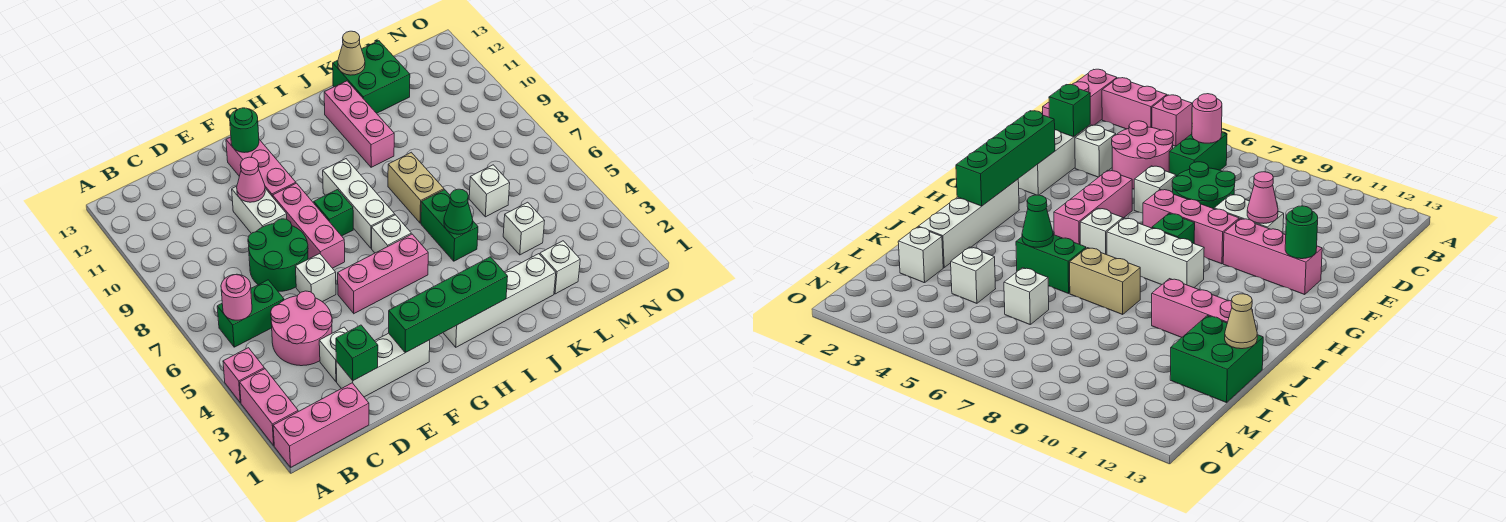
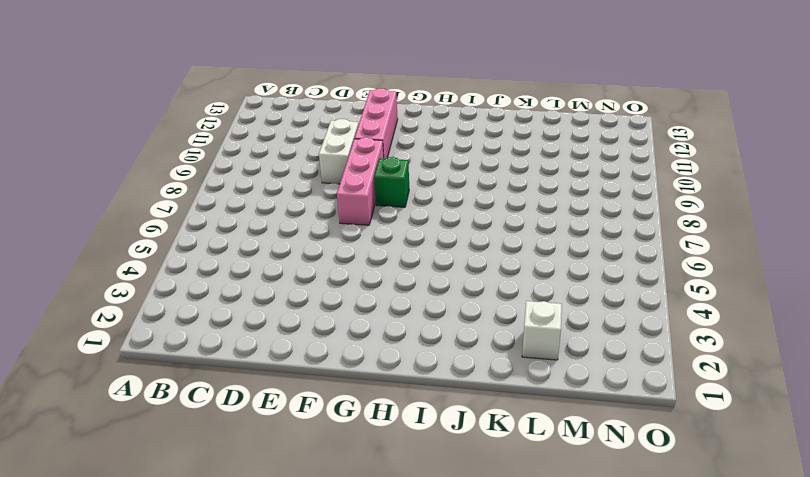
none -> pink 1x3 brick [273,383,369,467]
none -> pink 1x2 brick [240,369,298,445]
none -> pink 1x1 brick [223,348,264,403]
none -> green 1x2 brick [217,280,284,347]

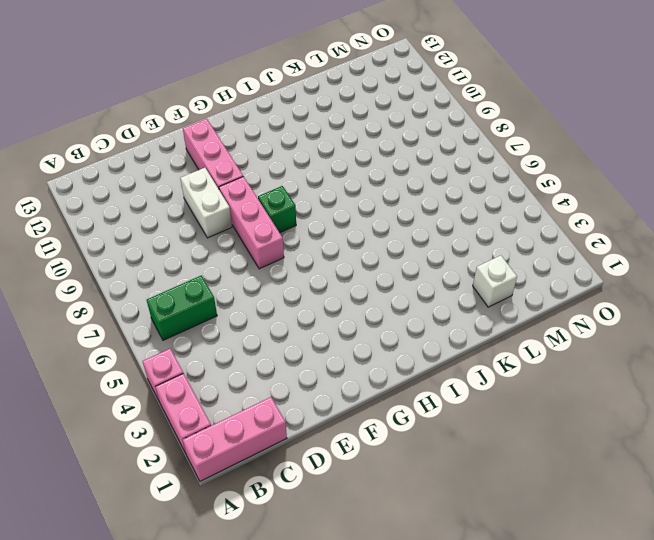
none -> pink 2x2 round brick [271,291,332,366]
none -> white 1x3 brick [336,333,430,397]
none -> white 1x1 brick [319,327,348,382]
none -> green 2x2 round brick [248,219,308,291]

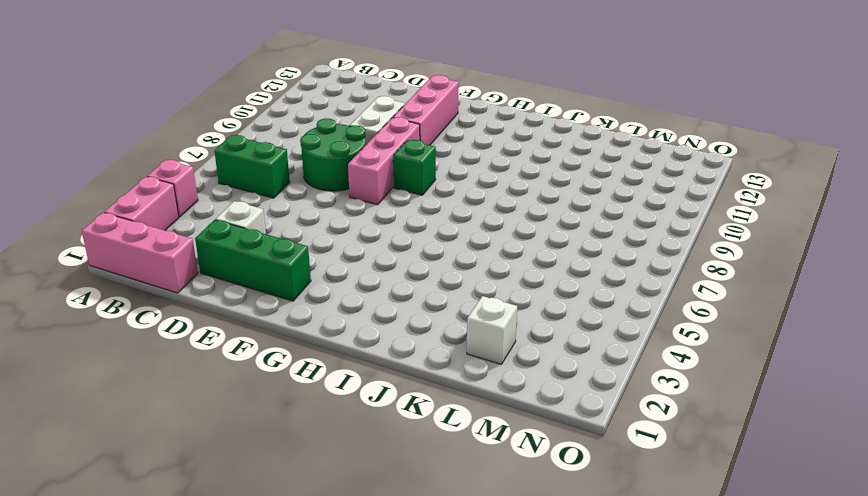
green 1x3 brick [195,220,311,301] -> white 1x3 brick [336,333,430,397]
none -> pink 2x2 round brick [271,291,332,366]
none -> white 1x1 brick [295,254,336,302]
none -> pink 1x3 brick [338,234,428,313]
none -> white 1x4 brick [443,254,556,347]

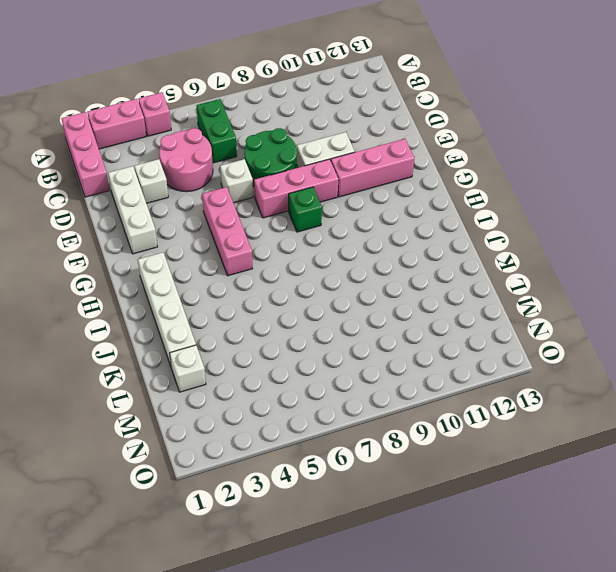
none -> white 1x1 brick [372,215,411,253]
none -> white 1x3 brick [323,159,395,248]
none -> green 1x2 brick [421,190,478,261]
none -> tan 1x2 brick [388,152,444,223]

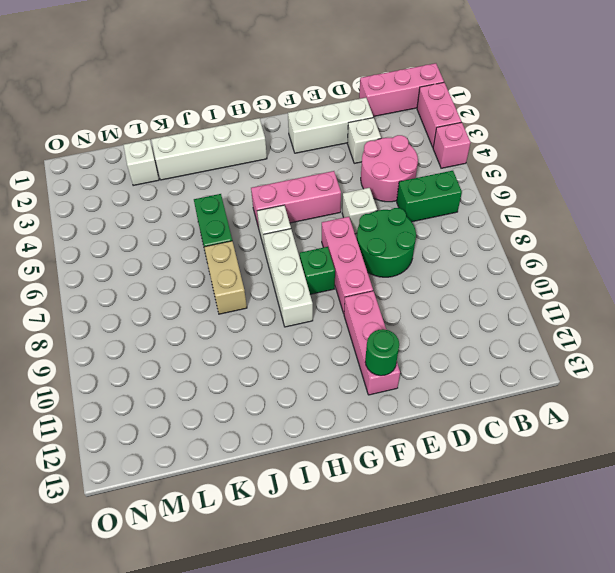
none -> white 1x2 brick [232,186,287,234]
none -> pink 1x3 brick [324,81,394,167]
none -> green 2x2 brick [333,41,410,113]
none -> white 1x1 brick [503,202,544,255]

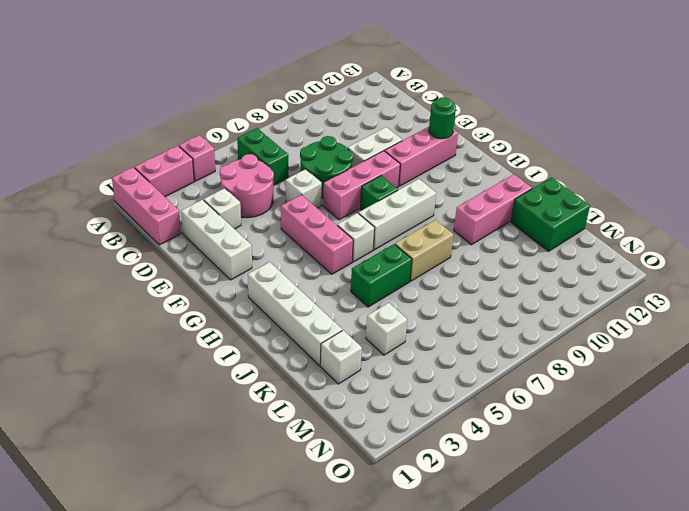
none -> white 1x1 brick [469,165,510,217]
none -> pink 1x1 round brick [221,274,252,320]
none -> green 1x1 brick [336,325,378,381]
none -> pink 1x1 cone [237,157,265,202]

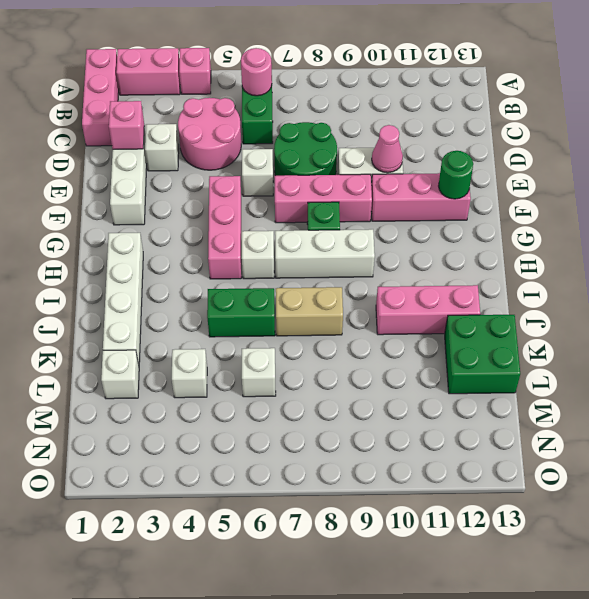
pink 1x1 brick [109,101,144,149] -> green 1x1 brick [336,325,378,381]
none -> green 1x4 brick [389,257,508,353]
none -> green 1x1 cone [444,189,473,234]
none -> tan 1x1 cone [338,31,365,75]

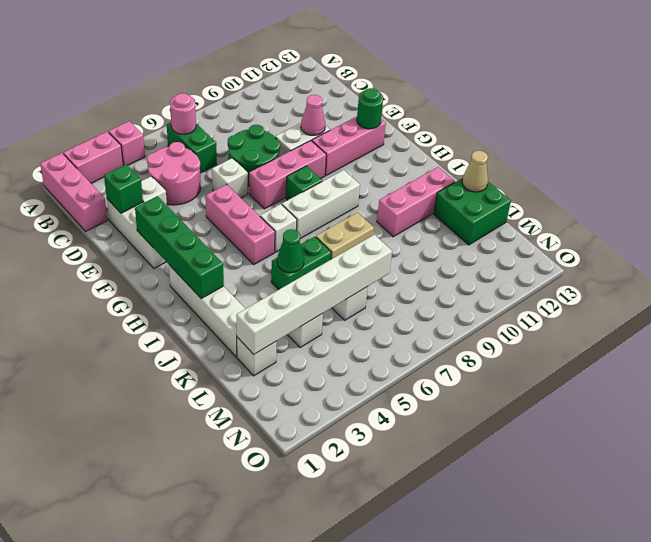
white 1x6 brick [236,235,392,354] -> none

